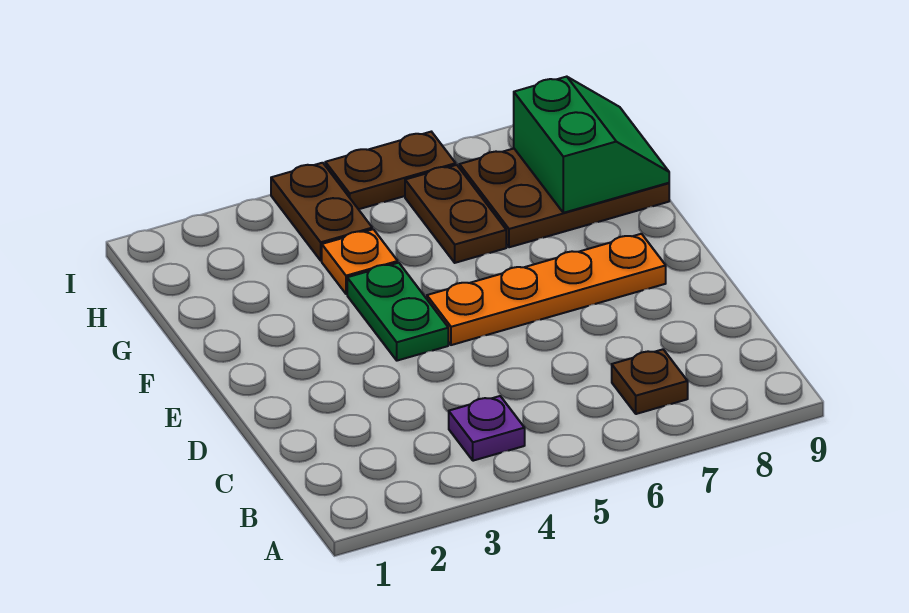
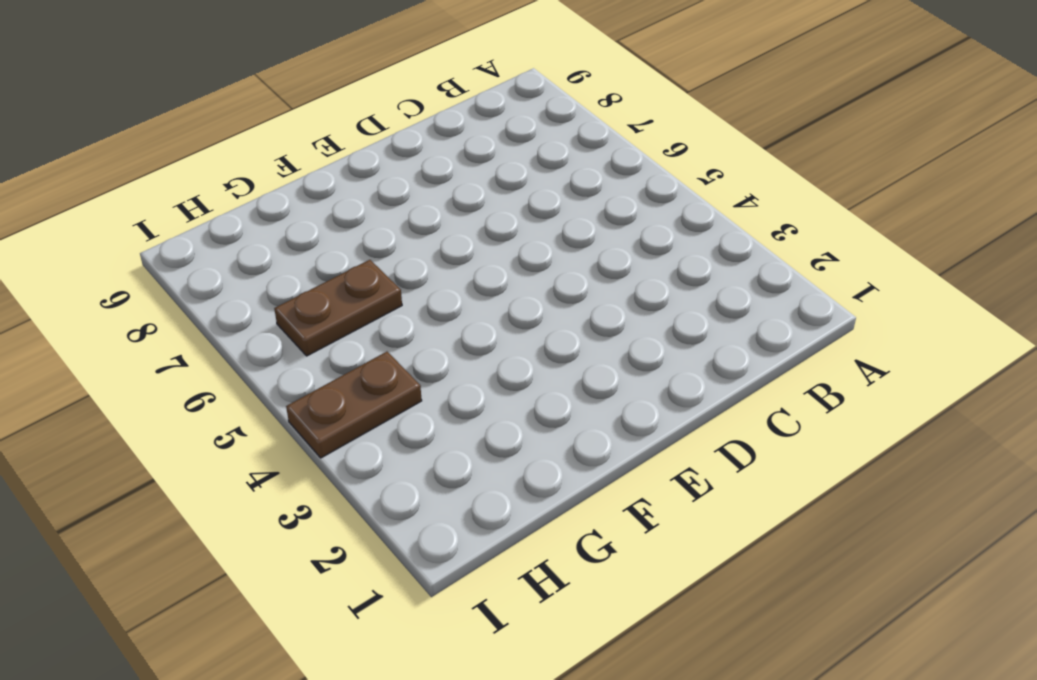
none -> purple 1x1 plate [449,396,525,461]
none -> brown 1x1 plate [612,349,688,414]

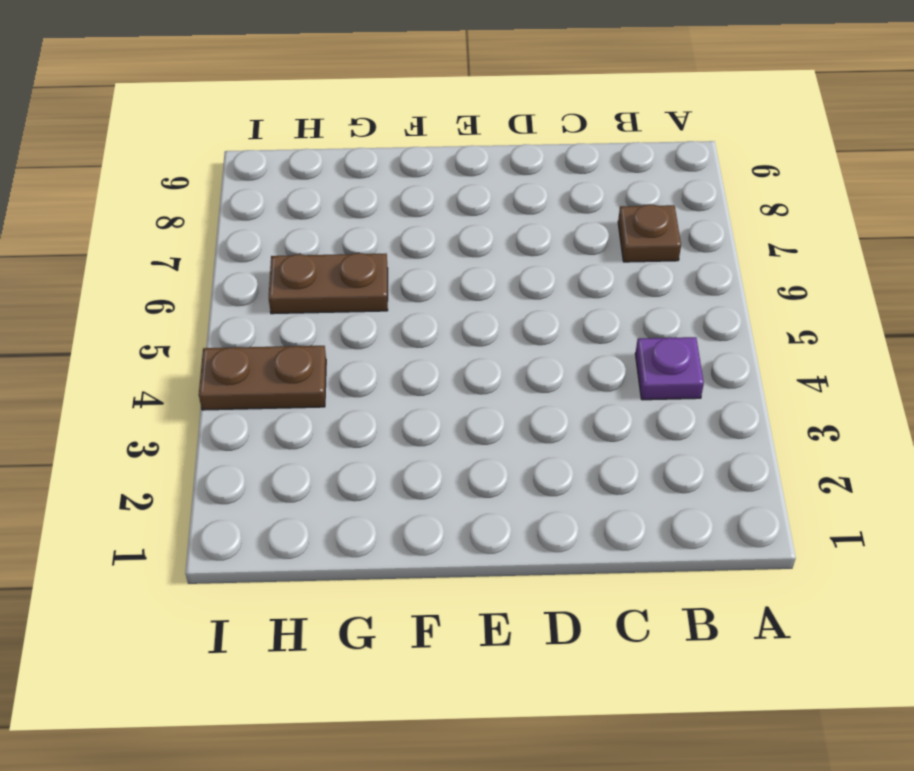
none -> green 1x2 plate [347,263,448,361]
none -> orange 1x4 plate [427,234,666,345]

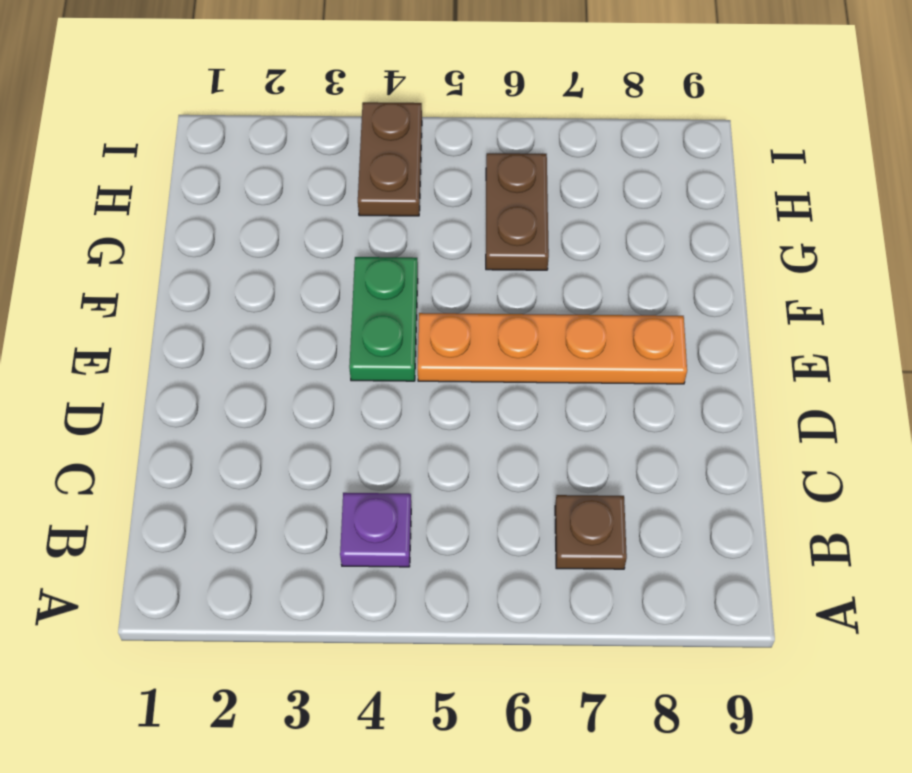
none -> orange 1x1 plate [322,229,398,294]
none -> brown 2x3 plate [459,149,669,247]

